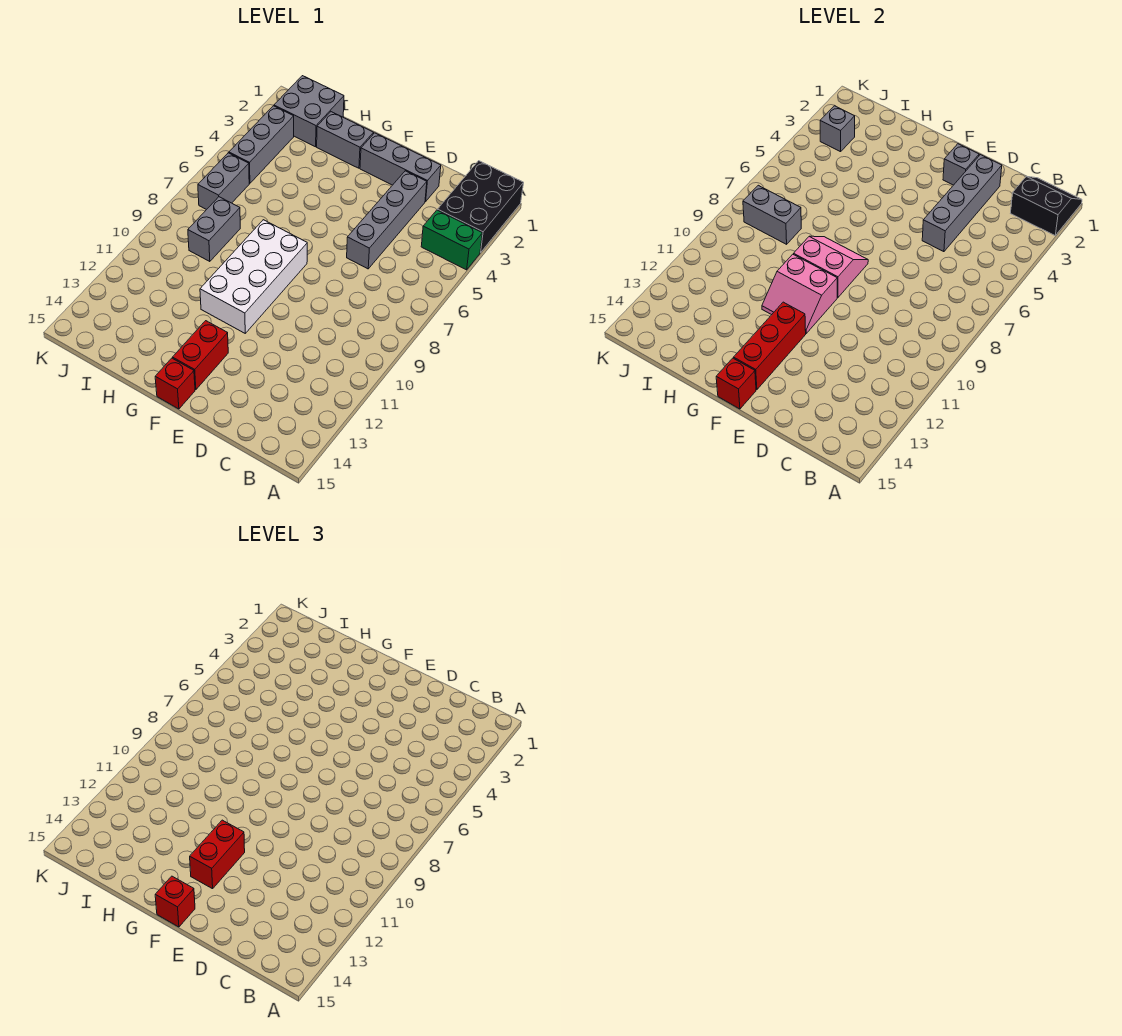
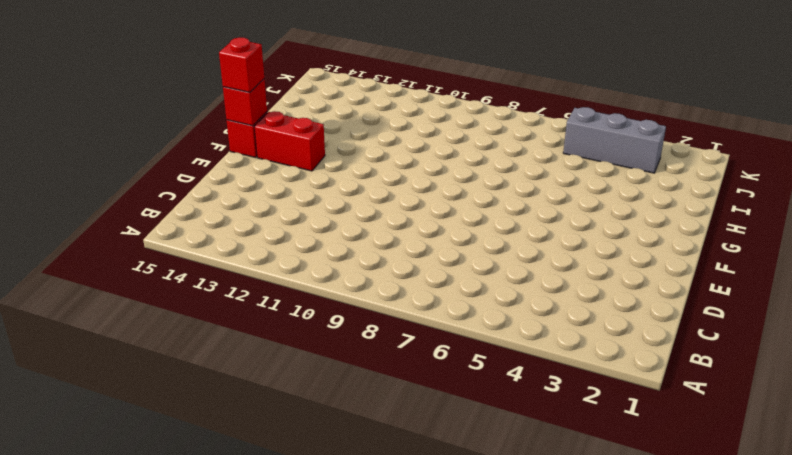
none -> black 2x3 brick [437,161,524,253]
none -> green 1x2 brick [421,210,482,270]
none -> grey 1x3 brick [360,133,441,201]

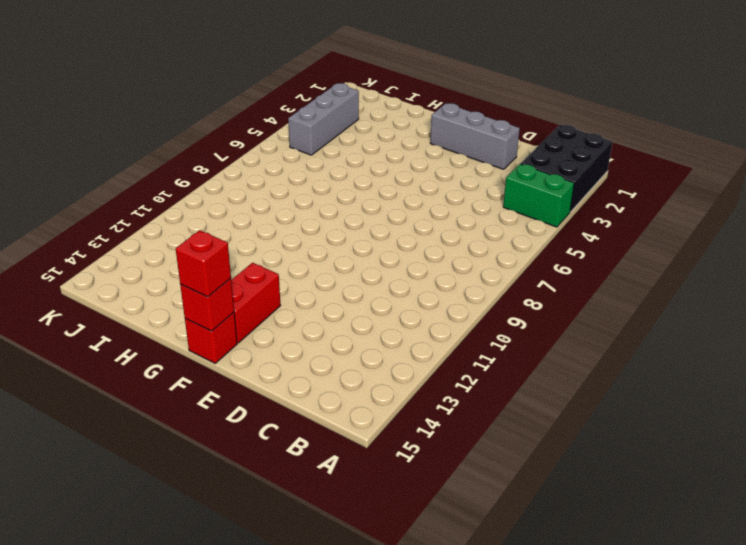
none -> grey 1x4 brick [347,171,427,269]
none -> white 2x4 brick [200,220,307,333]
none -> grey 1x2 brick [317,112,374,168]

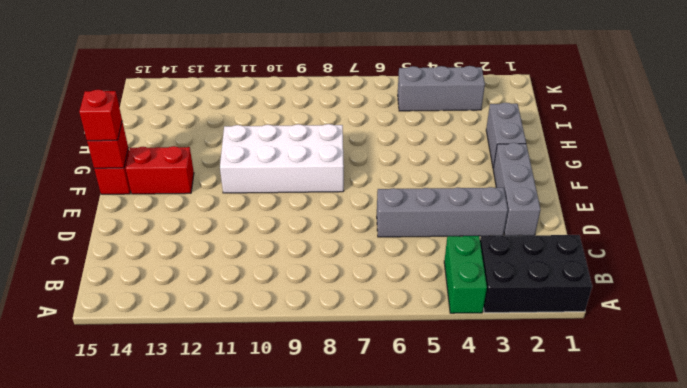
none -> grey 2x2 brick [274,76,344,147]
none -> grey 1x2 brick [188,197,240,262]
none -> grey 1x2 brick [198,153,249,210]

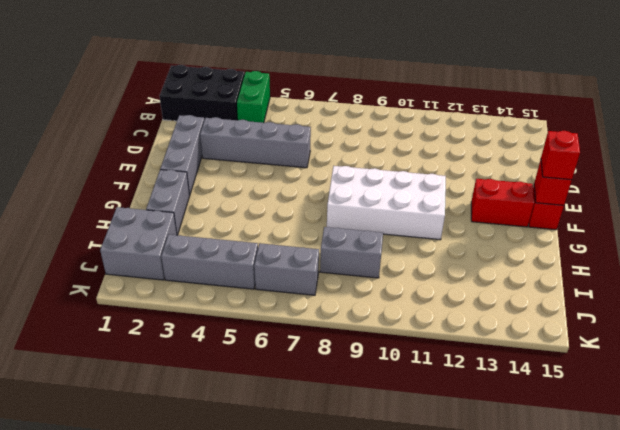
none -> black 2x2 slope [1011,176,1082,235]
none -> grey 1x4 brick [922,155,1002,252]
none -> grey 1x1 brick [943,144,979,185]

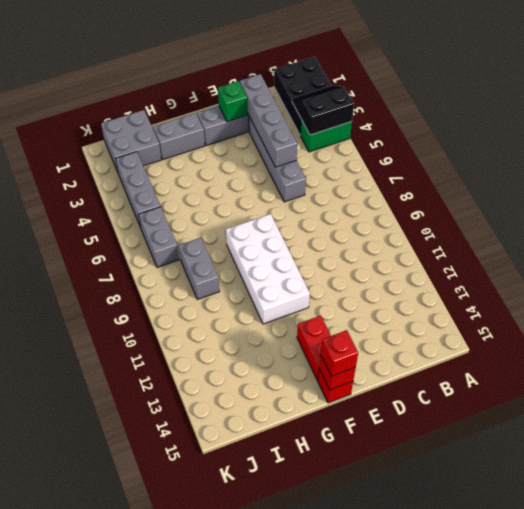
black 2x2 slope [292,85,354,135] -> black 2x2 slope moved to [1011,176,1082,235]
green 1x1 brick [218,81,248,121] -> grey 1x1 brick [943,144,979,185]
none -> pink 2x2 slope [794,236,868,297]
none -> pink 2x2 slope [762,254,837,333]
none -> red 1x3 brick [734,302,806,390]

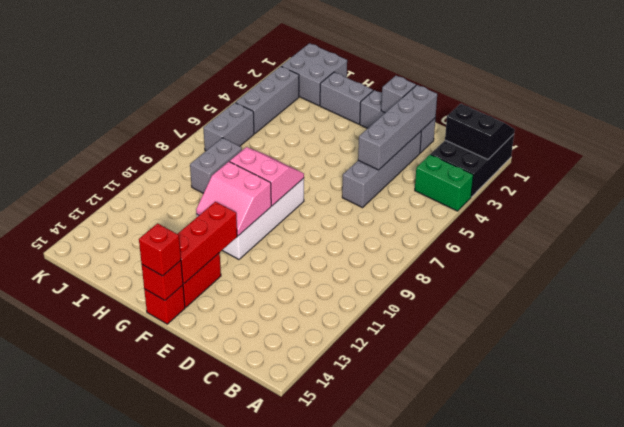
none -> grey 1x2 brick [743,185,801,244]
none -> grey 1x1 brick [820,106,855,152]
none -> red 1x2 brick [190,820,245,889]

